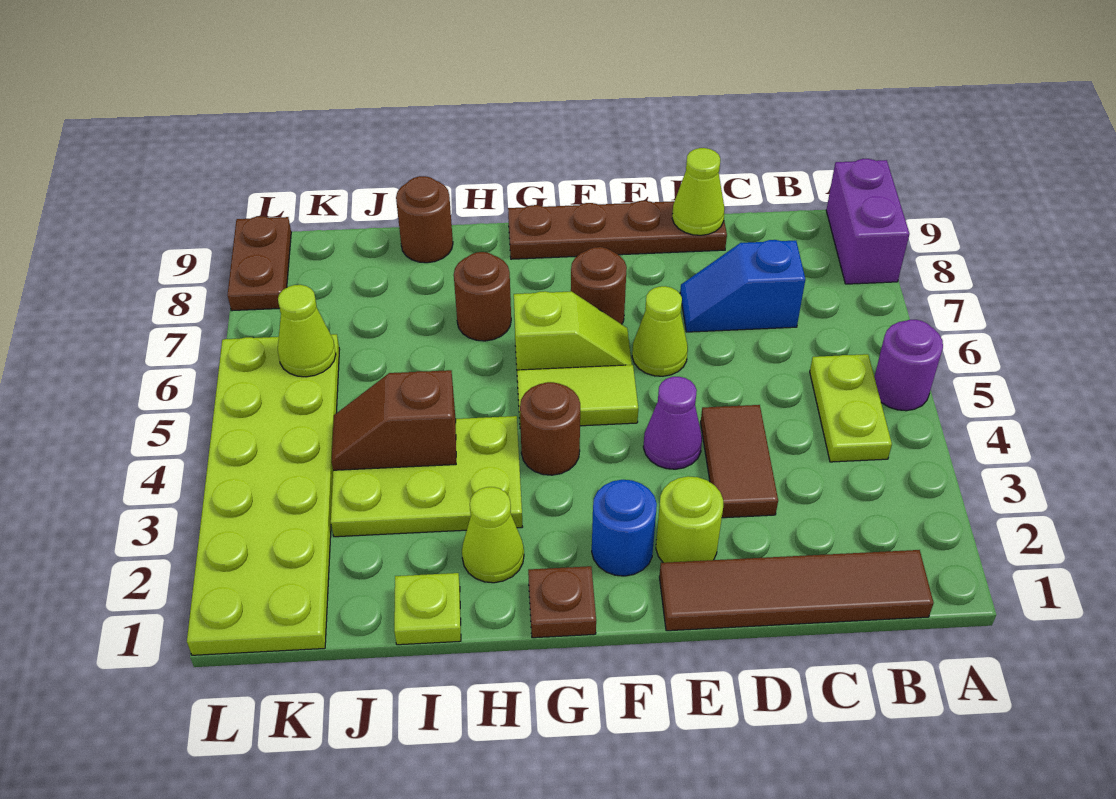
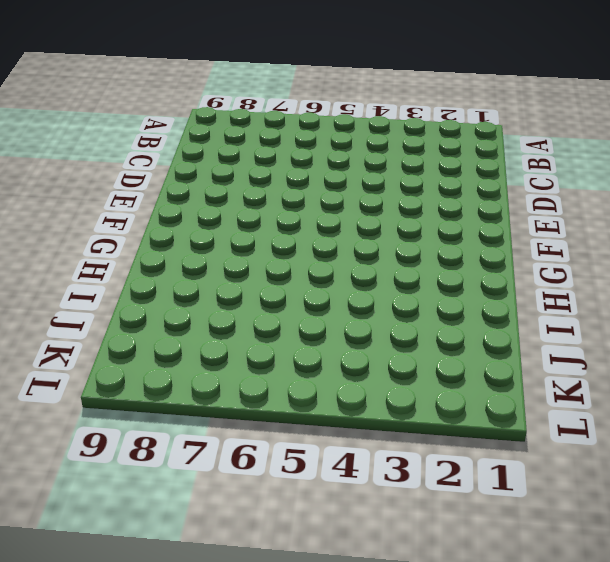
none -> purple 1x1 round brick [874,320,943,411]
none -> purple 1x2 brick [826,159,909,284]
none -> brown 1x4 tile [659,550,934,631]

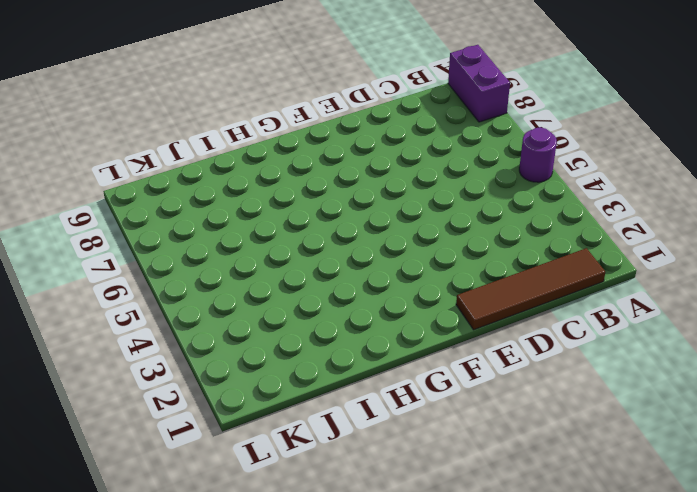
none -> lime 1x2 plate [810,354,892,462]
none -> blue 1x2 slope [680,240,805,332]
none -> brown 1x2 tile [701,405,778,518]

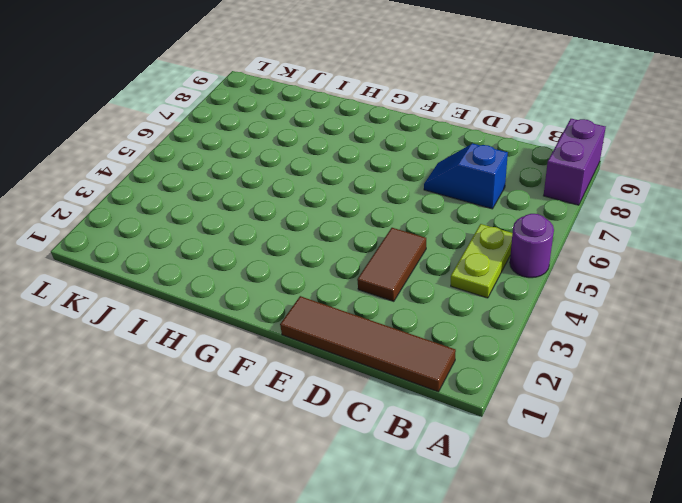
none -> brown 1x4 plate [508,201,727,259]
none -> lime 1x1 round brick [656,476,723,563]
none -> purple 1x1 cone [643,377,702,469]

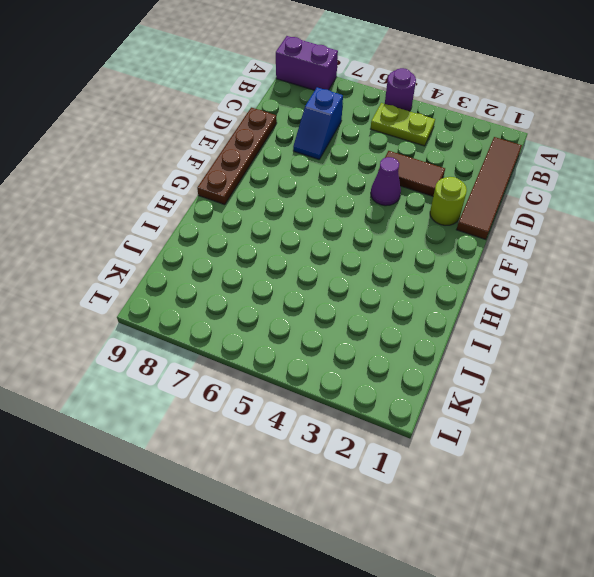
none -> lime 1x1 cone [632,286,688,376]
none -> blue 1x1 round brick [592,480,657,576]
none -> lime 1x2 tile [517,365,638,429]

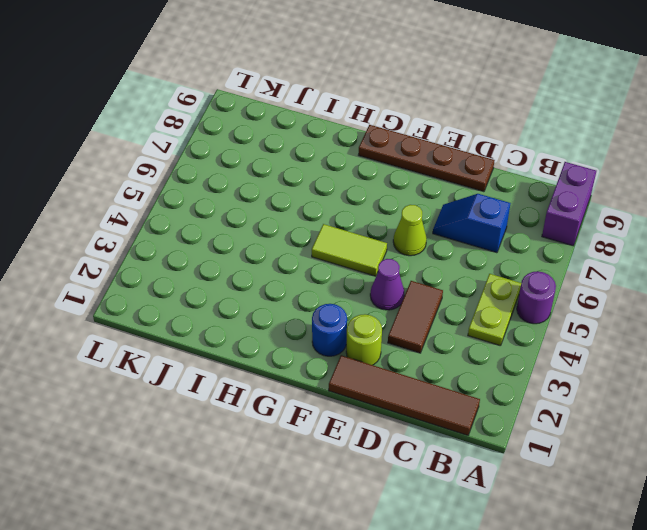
none -> lime 1x2 slope [514,291,632,382]
none -> brown 1x1 round brick [571,247,627,324]
none -> brown 1x1 plate [528,566,596,638]

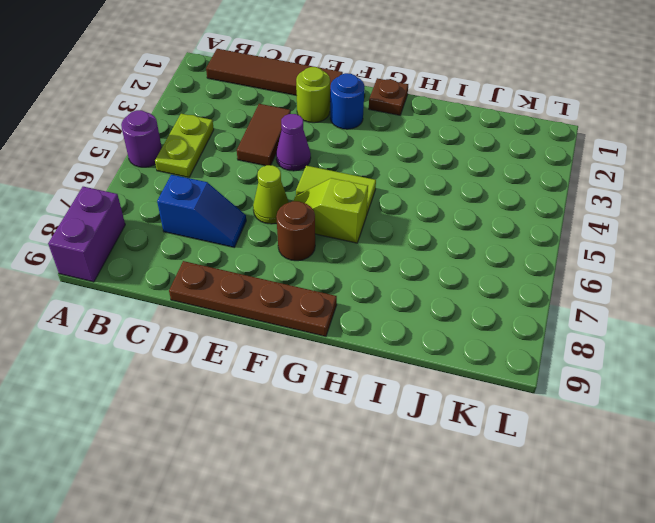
none -> brown 1x1 round brick [520,382,580,475]
none -> lime 1x1 cone [462,487,524,583]
none -> lime 2x3 plate [331,416,522,537]

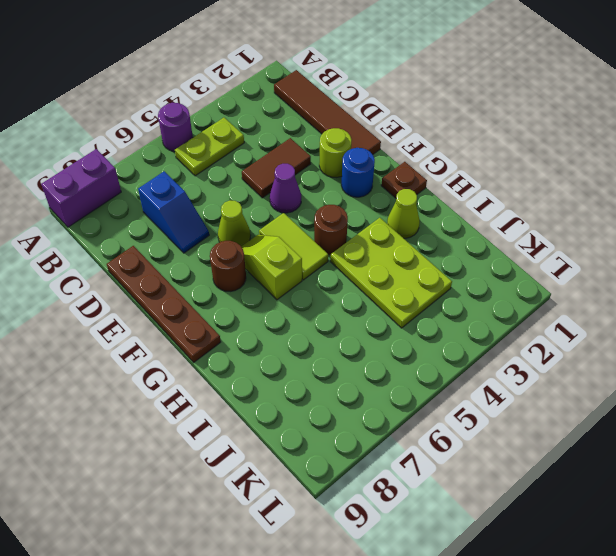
none -> brown 1x1 round brick [454,252,511,341]
none -> lime 1x1 plate [394,573,461,645]
none -> brown 1x1 round brick [396,176,453,263]

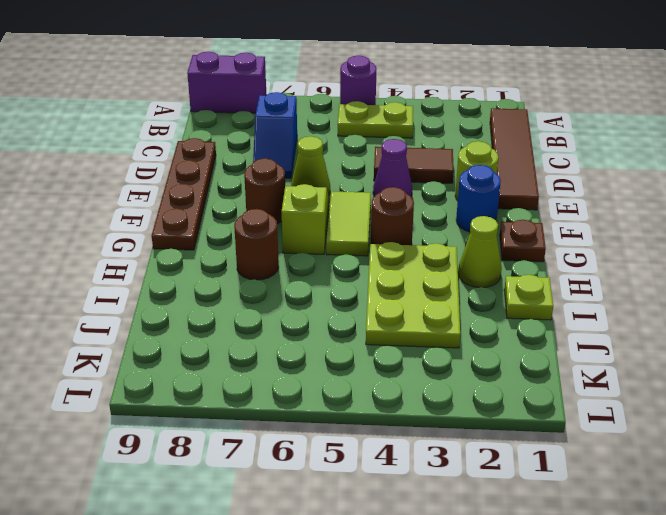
none -> brown 1x1 round brick [396,176,453,263]
none -> lime 2x6 plate [187,334,340,655]
none -> brown 1x2 plate [228,216,291,311]

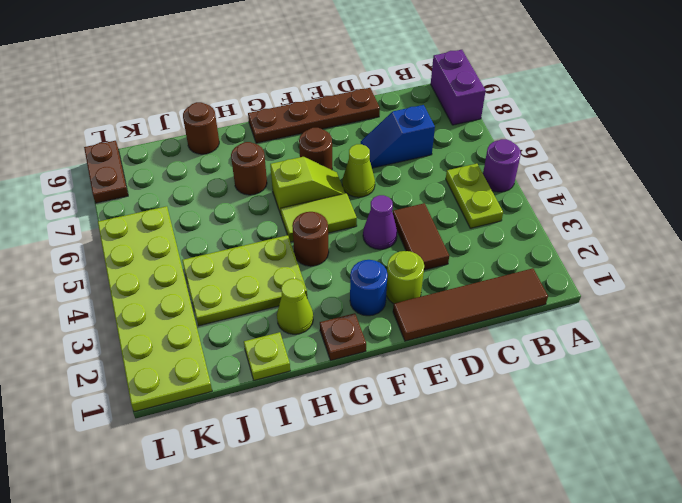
none -> lime 1x1 cone [672,148,725,235]
none -> brown 1x2 slope [332,370,456,470]
none -> lime 1x1 cone [278,285,336,377]

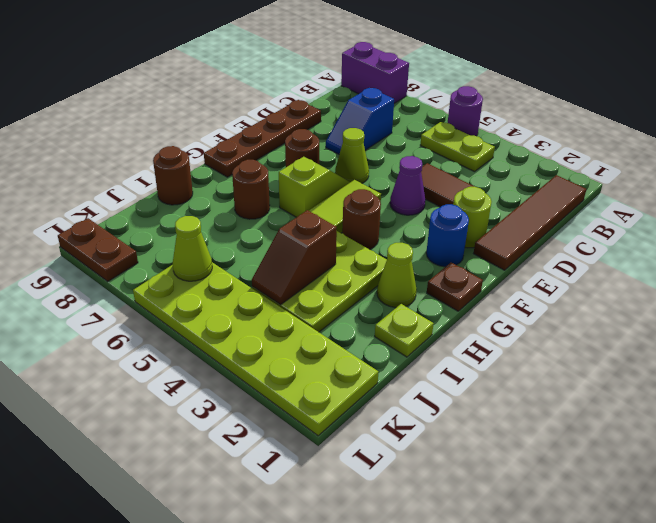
none -> lime 1x1 cone [672,148,725,235]

